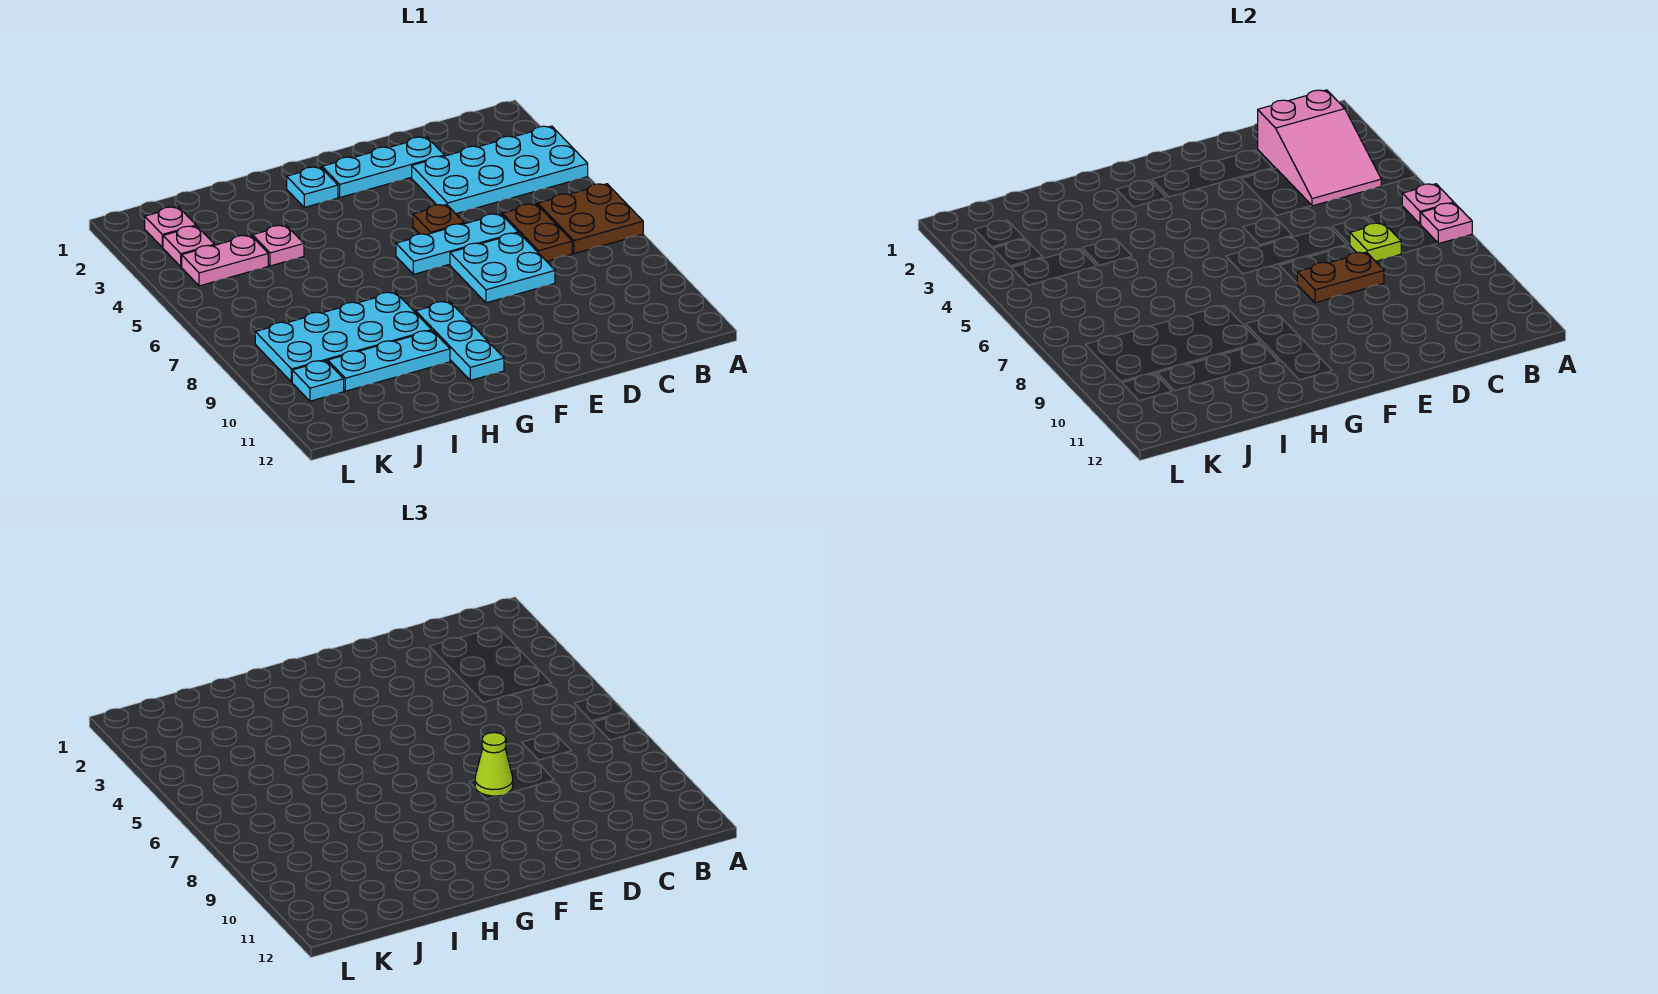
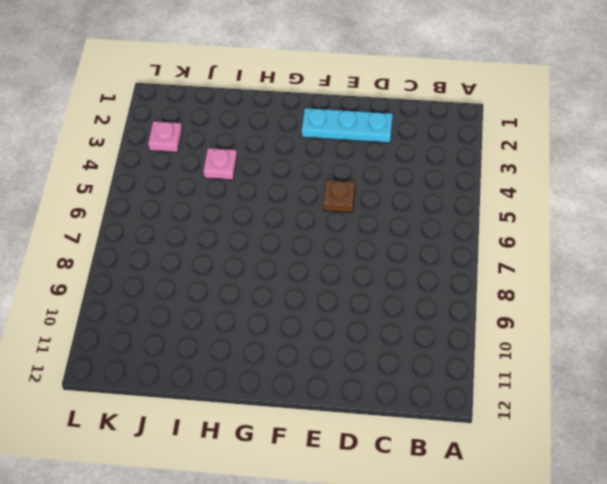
none -> cyan 2x4 plate [412,126,588,214]
none -> brown 2x2 plate [538,184,643,254]
none -> brown 1x2 plate [502,204,572,261]

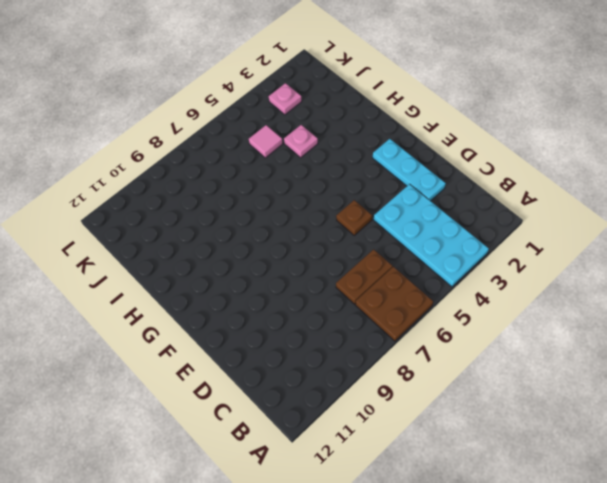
pink 1x1 tile [249,125,283,158] -> none
none -> cyan 1x3 plate [396,214,518,274]
none -> cyan 2x2 plate [450,233,555,303]
none -> cyan 1x1 plate [287,167,338,207]

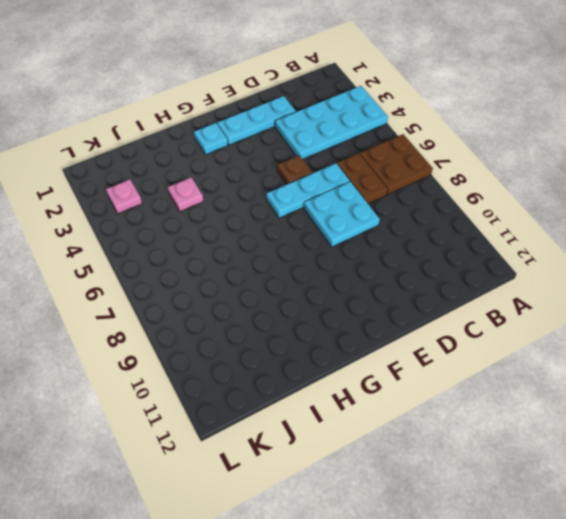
none -> cyan 1x3 plate [416,301,504,380]
none -> cyan 2x4 plate [255,292,432,382]
none -> cyan 1x3 plate [328,331,450,391]

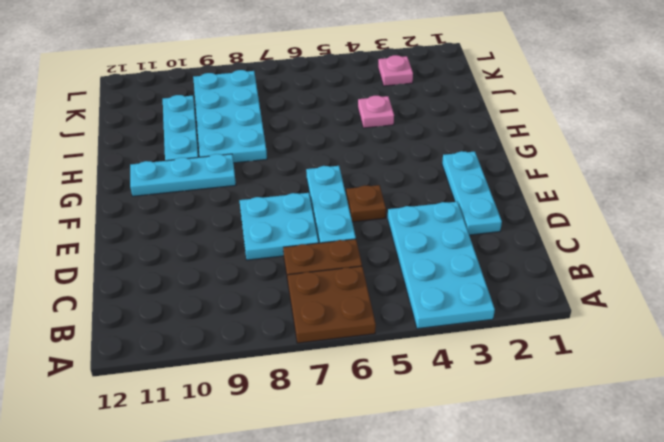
none -> cyan 1x1 plate [287,167,338,207]
none -> pink 1x2 plate [182,235,268,286]
none -> pink 1x1 plate [145,207,196,247]

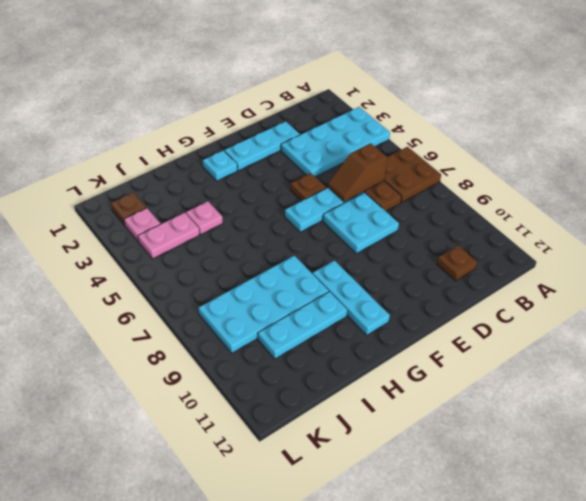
brown 1x2 slope [328,143,387,202] -> none
brown 1x1 plate [437,246,477,281] -> none
brown 1x1 plate [111,193,146,225] -> pink 1x1 plate [145,207,196,247]
none -> cyan 1x1 plate [292,361,344,401]
none -> pink 1x1 plate [1402,184,1454,224]
none -> pink 1x1 plate [1421,203,1472,244]

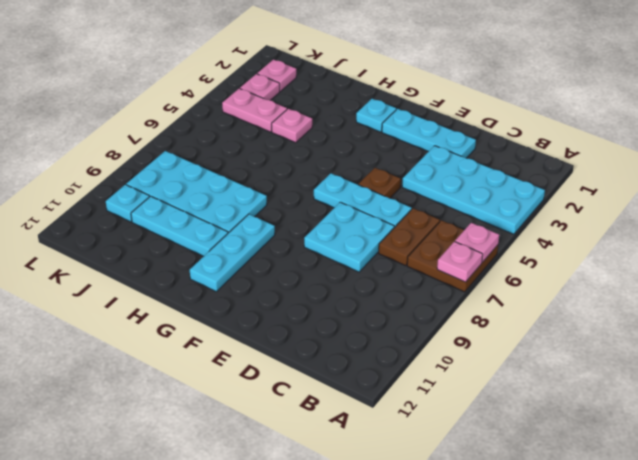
none -> pink 2x3 slope [1258,90,1381,206]
none -> lime 1x1 plate [1350,223,1401,261]
none -> brown 1x2 plate [1297,252,1384,303]

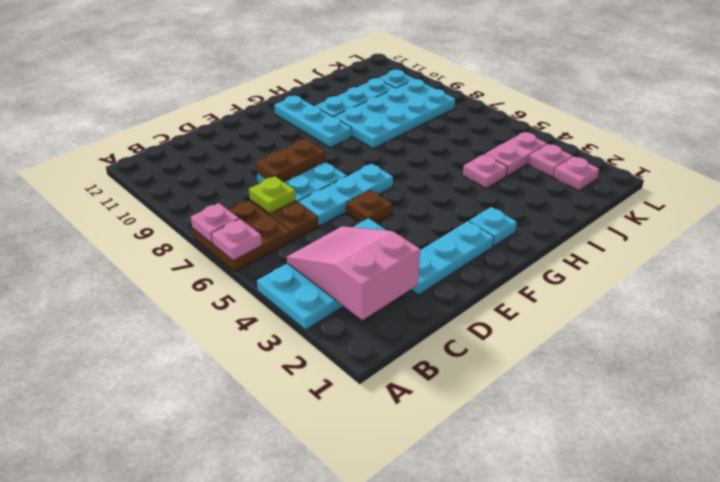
none -> lime 1x1 cone [475,733,513,796]

